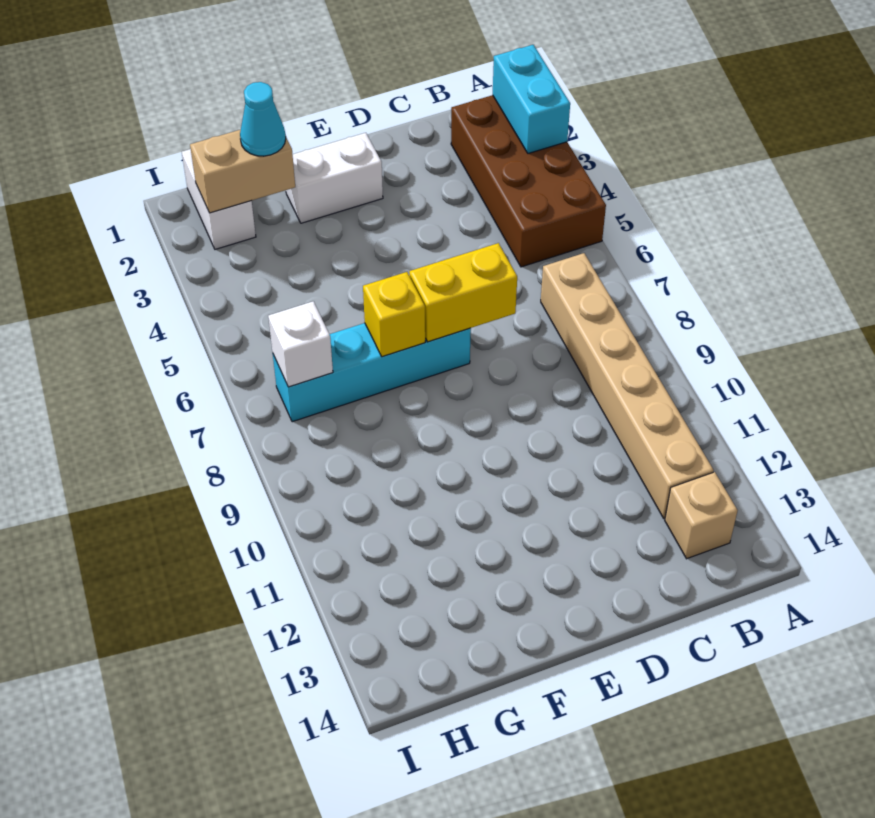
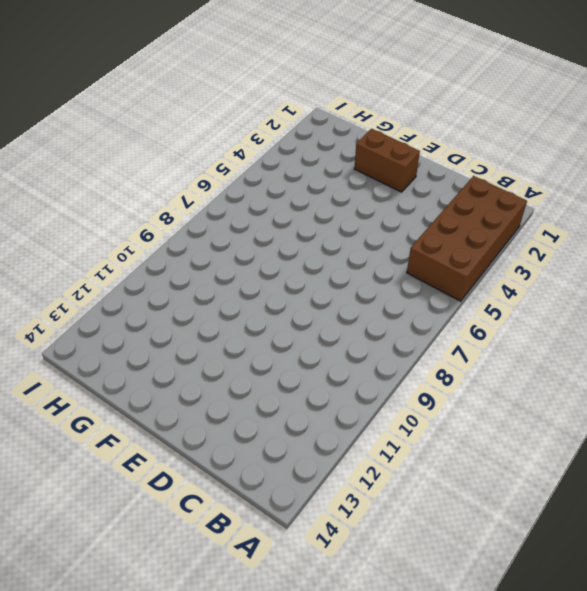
brown 1x2 brick [354,129,420,192] -> white 1x2 brick [286,133,383,223]
none -> tan 1x6 brick [541,253,714,518]
none -> tan 1x1 brick [665,472,738,559]
none -> cyan 1x4 brick [273,323,471,422]

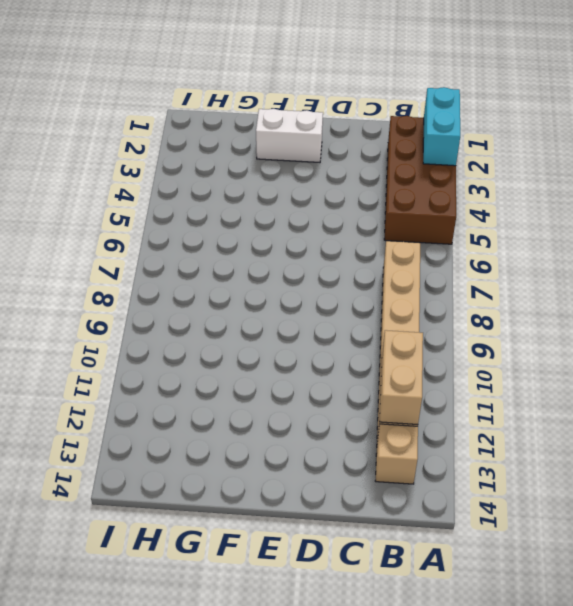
tan 1x2 brick [380,330,423,425] -> tan 1x2 brick turned to [190,130,295,213]
none -> cyan 1x4 brick [273,323,471,422]
none -> white 1x2 brick [182,149,256,249]
none -> yellow 1x2 brick [409,243,517,342]

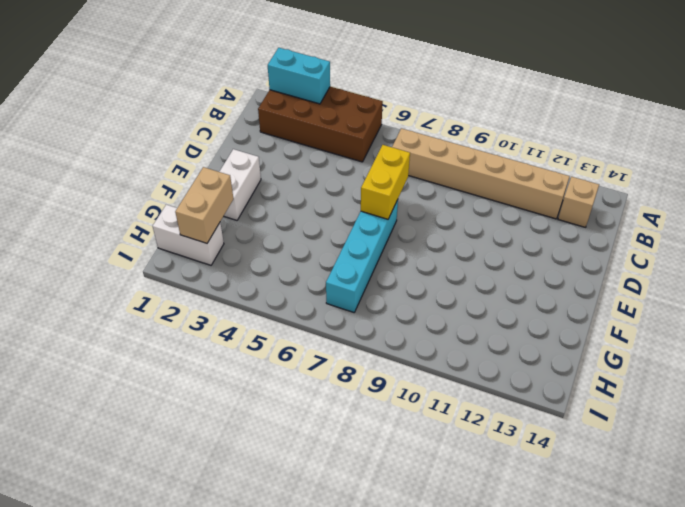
none -> yellow 1x1 brick [363,272,425,357]
none -> white 1x1 brick [268,301,333,387]
none -> cyan 1x1 cone [240,82,286,156]

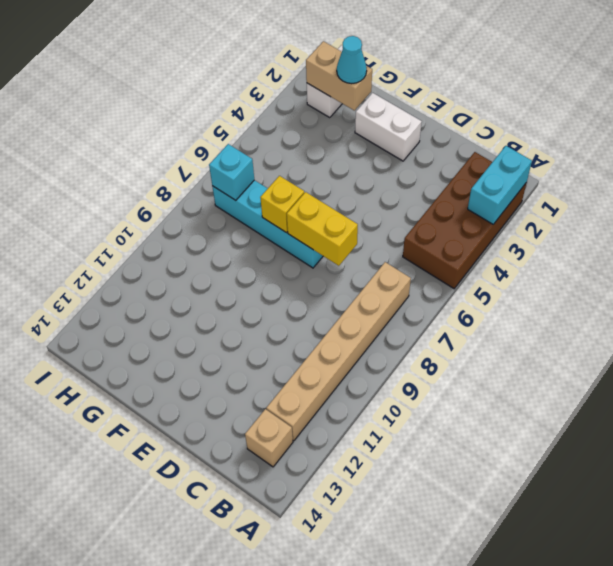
cyan 1x1 brick [209,144,254,200] -> white 1x1 brick [268,301,333,387]

